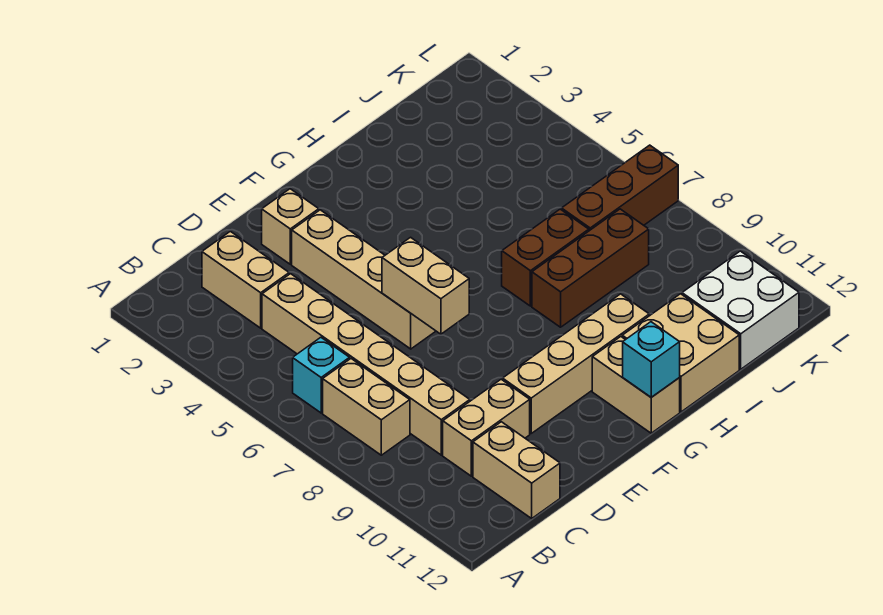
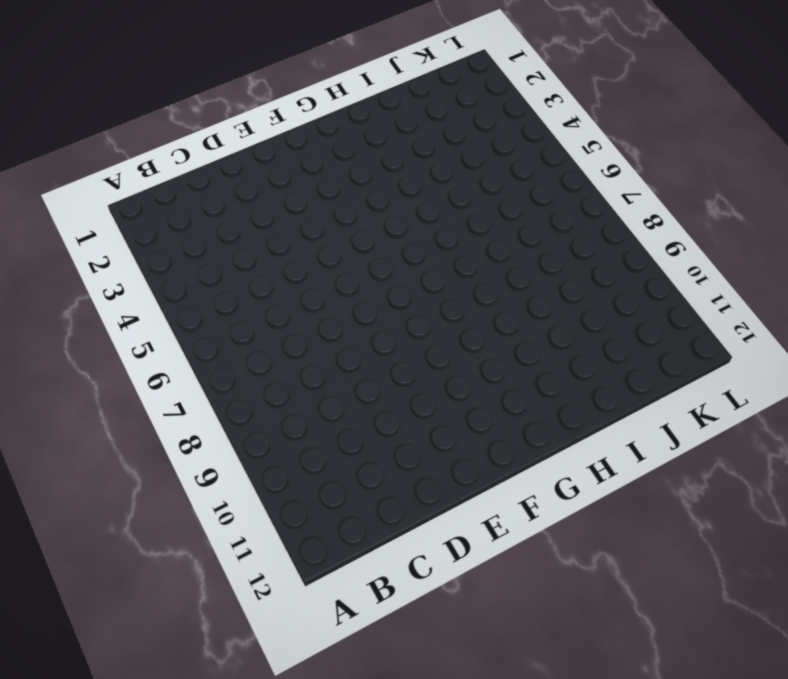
none -> cyan 1x1 brick [293,337,350,413]
none -> tan 1x2 brick [323,359,410,455]
none -> tan 1x2 brick [202,231,289,328]

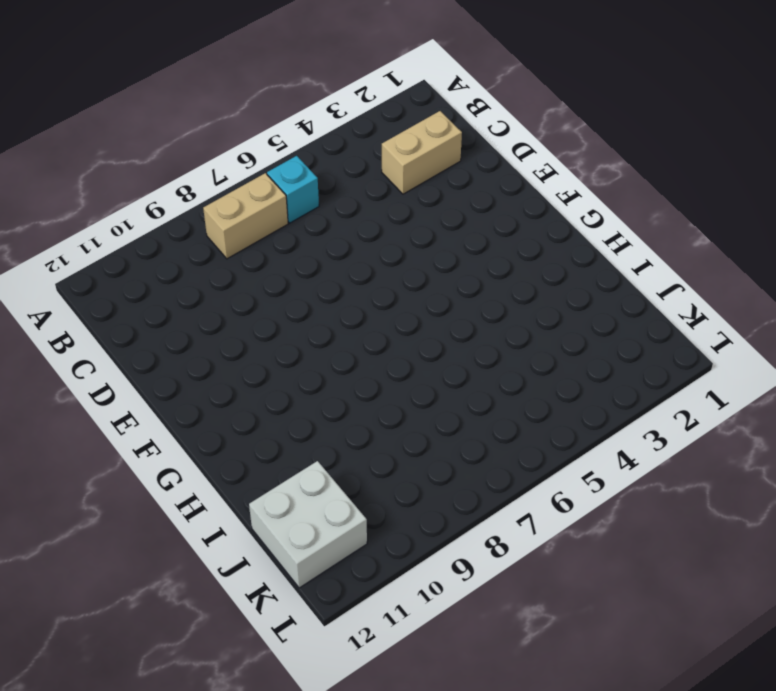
none -> tan 1x6 brick [262,274,470,455]
none -> tan 1x2 brick [443,379,530,476]
none -> tan 1x2 brick [473,422,560,518]

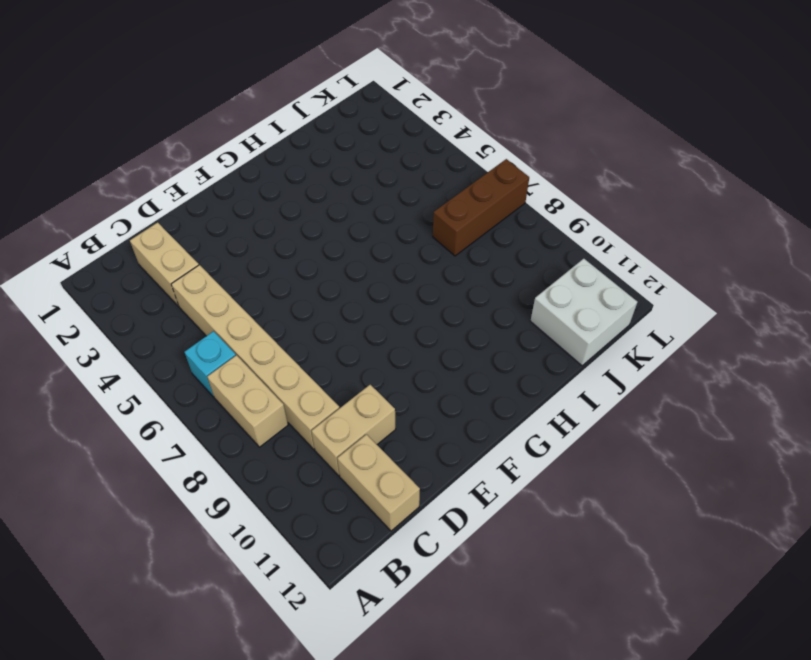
none -> tan 1x1 brick [262,189,319,264]
none -> tan 1x4 brick [292,210,436,349]
none -> tan 1x4 brick [503,294,649,433]

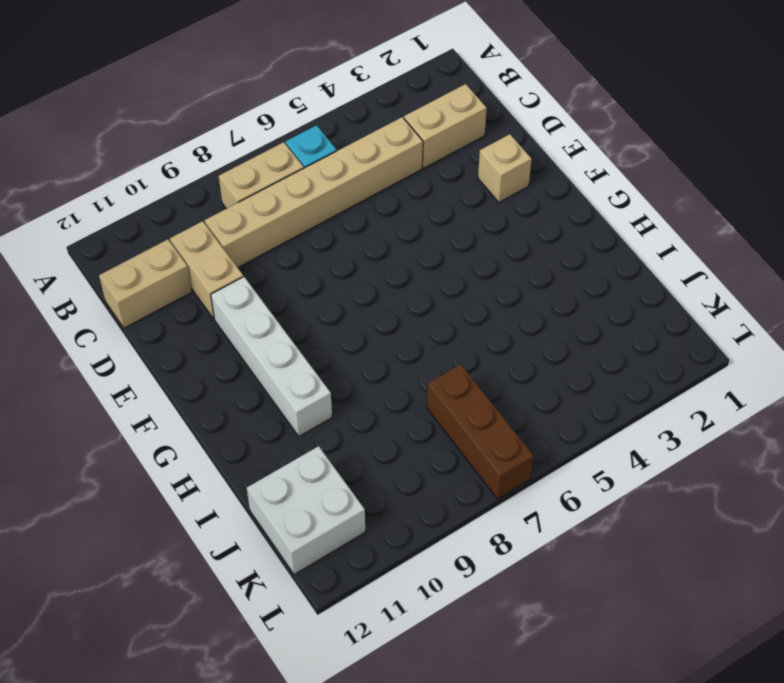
white 1x4 brick [211,277,332,436] -> tan 1x4 brick [503,294,649,433]
none -> tan 1x4 brick [292,210,436,349]
none -> tan 1x2 brick [592,337,680,433]
none -> brown 1x2 brick [502,209,589,306]

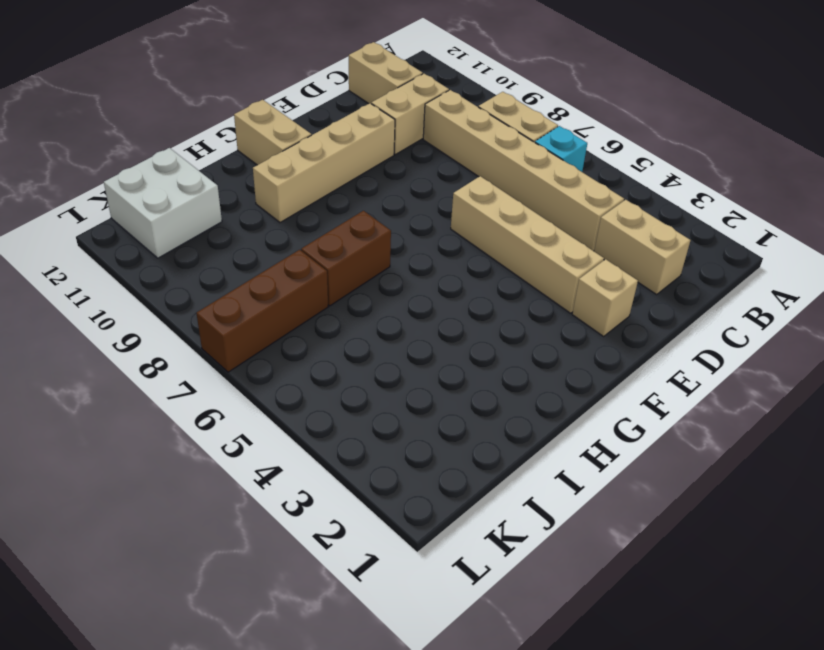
none -> brown 1x3 brick [532,209,649,327]
none -> tan 2x2 brick [622,294,739,412]
none -> tan 1x2 brick [382,237,469,334]

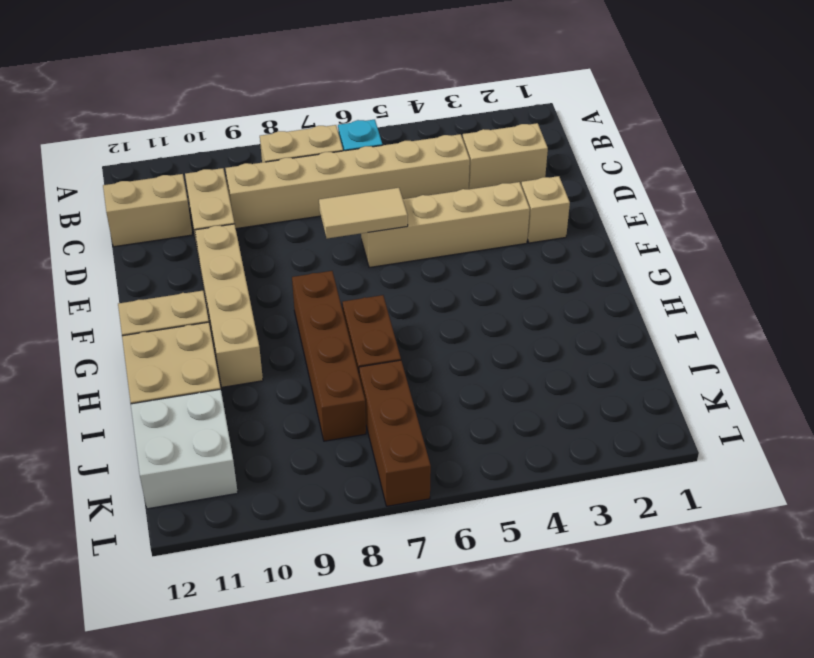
tan 1x2 tile [319,188,408,238] -> tan 1x2 brick [382,237,469,334]
brown 1x4 brick [292,271,366,441] -> brown 1x3 brick [532,209,649,327]
none -> cyan 1x1 brick [623,322,680,397]

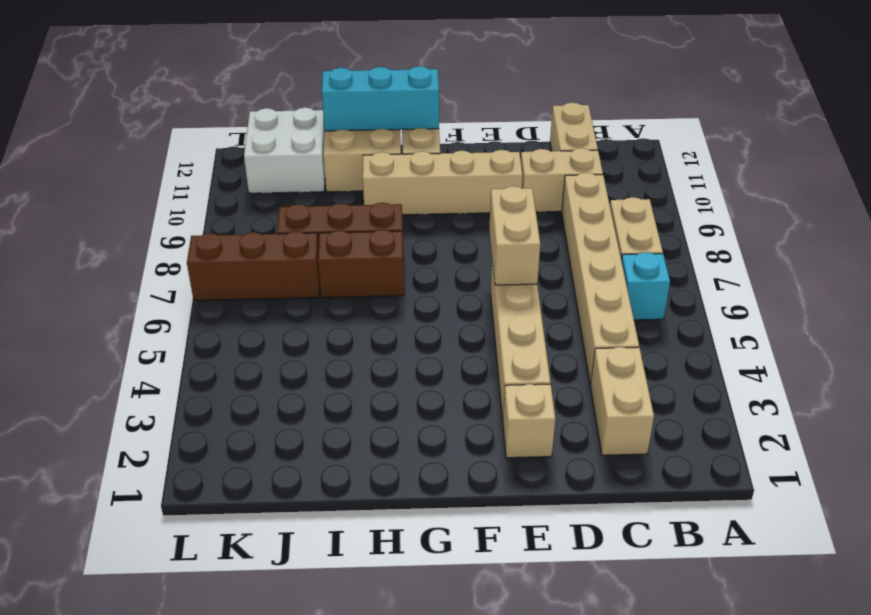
cyan 1x3 brick [322,66,439,131] -> cyan 1x1 brick [623,322,680,397]

